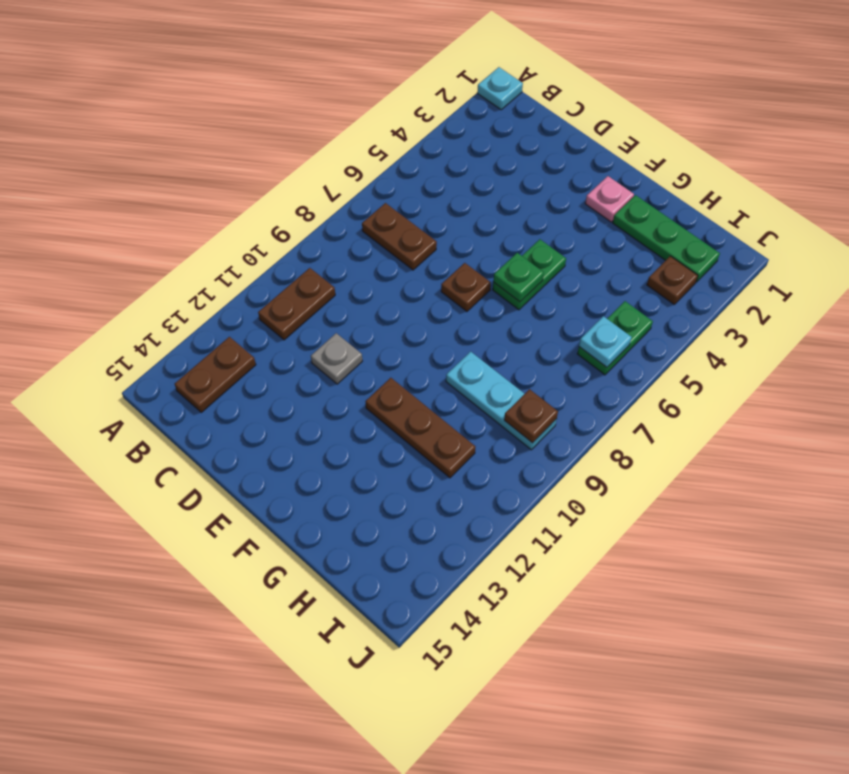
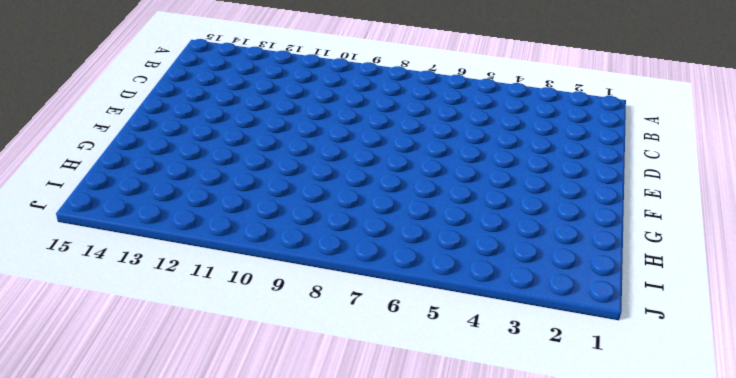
none -> cyan 1x1 plate [477,67,523,110]
none -> brown 1x2 plate [362,203,437,270]
none -> brown 1x2 plate [258,268,335,340]

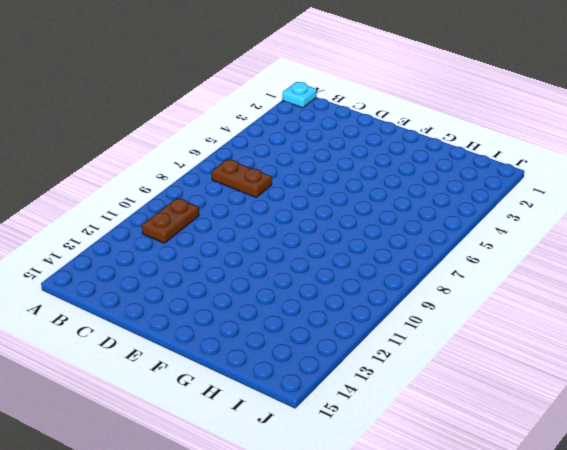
none -> brown 1x2 plate [175,337,256,412]
none -> grey 1x1 plate [311,333,362,384]
none -> brown 1x1 plate [441,263,491,311]

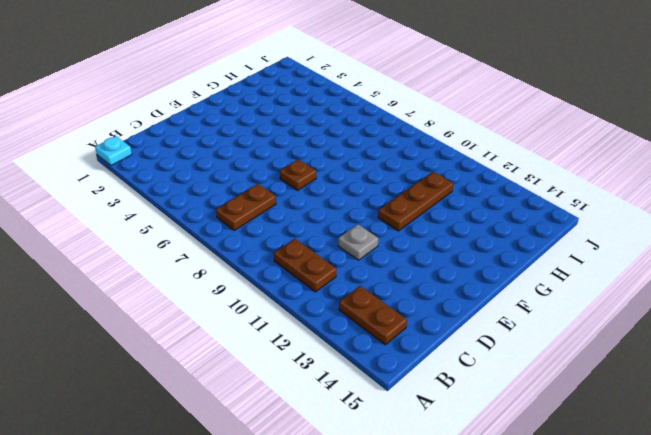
none -> pink 1x1 plate [585,176,634,222]
none -> green 1x2 plate [493,239,566,310]
none -> green 1x3 plate [613,195,720,282]

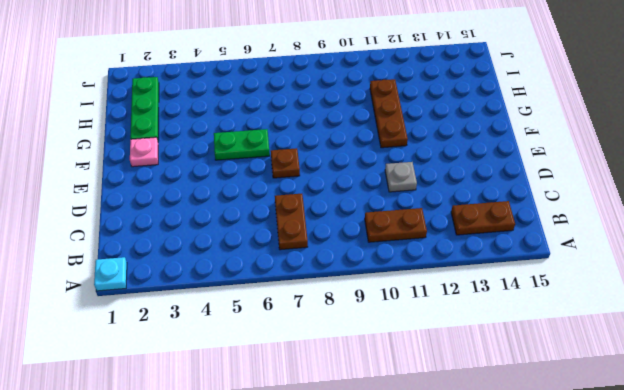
none -> cyan 1x3 plate [446,352,557,450]
none -> brown 1x1 plate [647,256,698,305]
none -> green 1x2 plate [577,301,653,375]

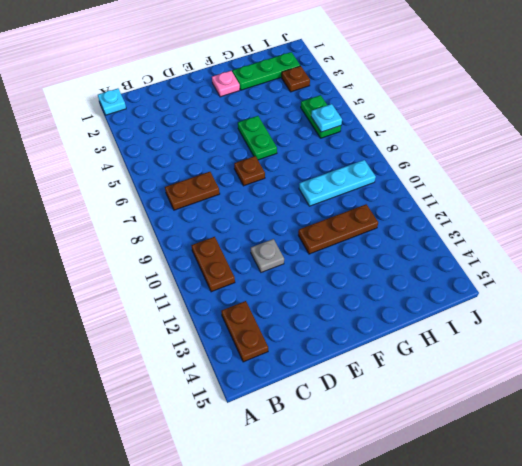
none -> green 1x1 plate [493,253,544,302]
none -> brown 1x1 plate [504,389,558,443]

